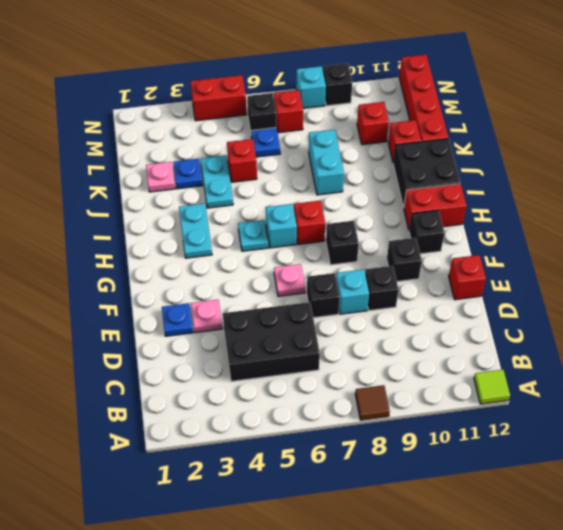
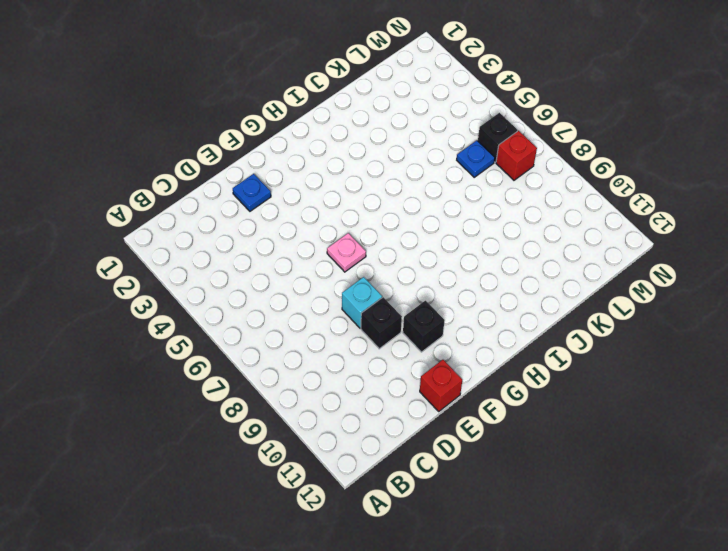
none -> brown 1x1 tile [355,385,390,420]
none -> lime 1x1 tile [474,370,510,404]
none -> black 2x3 brick [223,302,320,381]
none -> pink 1x1 plate [191,300,222,333]

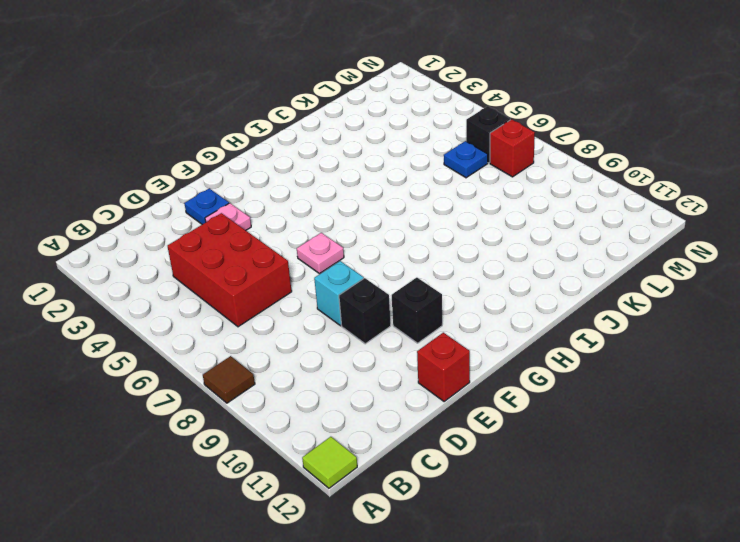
red 2x3 brick [168,213,292,327] -> black 2x3 brick [223,302,320,381]
none -> black 1x1 brick [307,273,340,318]
none -> black 1x1 brick [326,221,359,265]
none -> black 1x1 brick [409,210,444,254]
none -> cyan 1x2 plate [179,204,212,258]

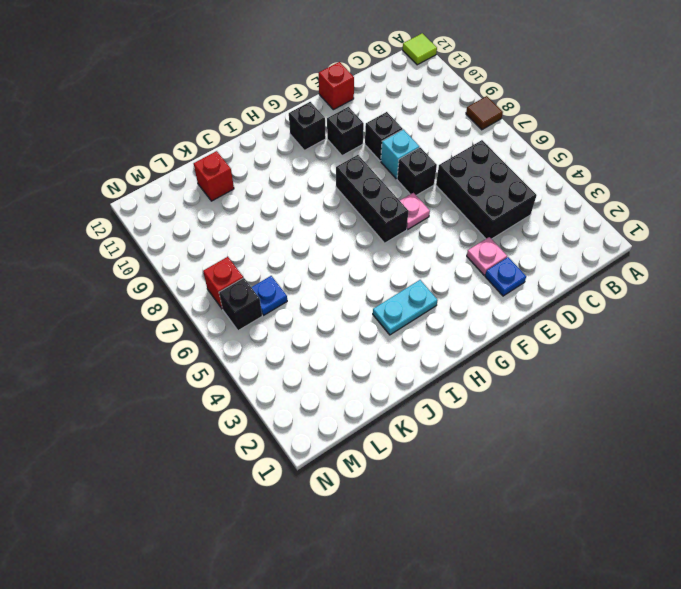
black 1x3 brick [336,155,408,243] -> black 1x1 brick [326,221,359,265]
none -> cyan 1x1 plate [238,220,268,251]
none -> cyan 1x1 brick [266,204,297,248]
none -> red 1x1 brick [294,200,325,244]
none -> red 1x2 brick [404,184,467,230]

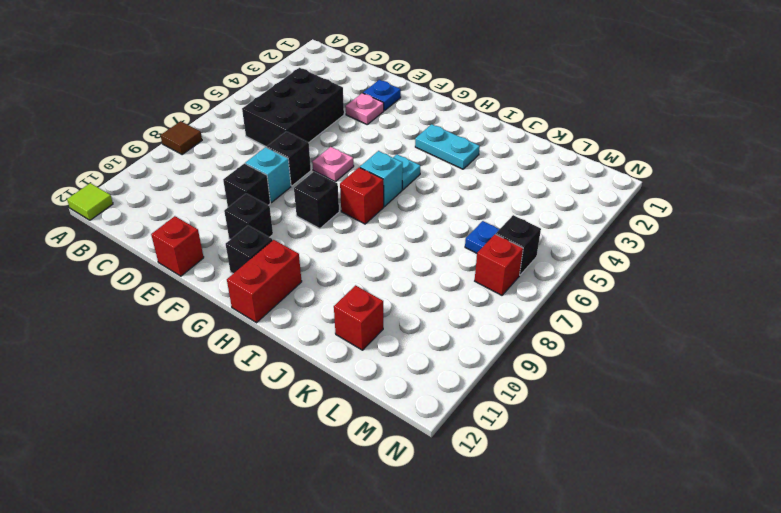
none -> black 2x2 brick [393,139,460,208]
none -> cyan 1x2 plate [201,155,233,208]
none -> cyan 1x2 brick [309,130,344,195]
none -> pink 1x1 plate [146,162,175,192]

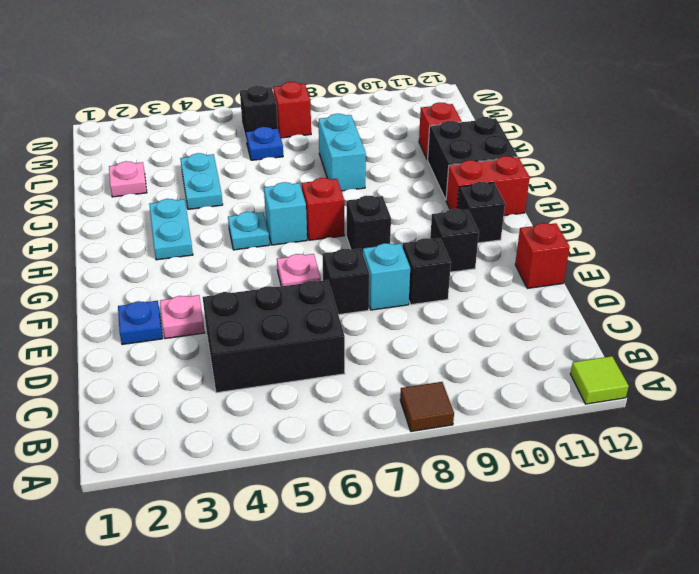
none -> blue 1x1 plate [173,159,203,189]
none -> red 1x1 brick [227,139,257,182]
none -> red 1x4 brick [399,55,448,142]
none -> red 1x1 brick [357,102,389,145]

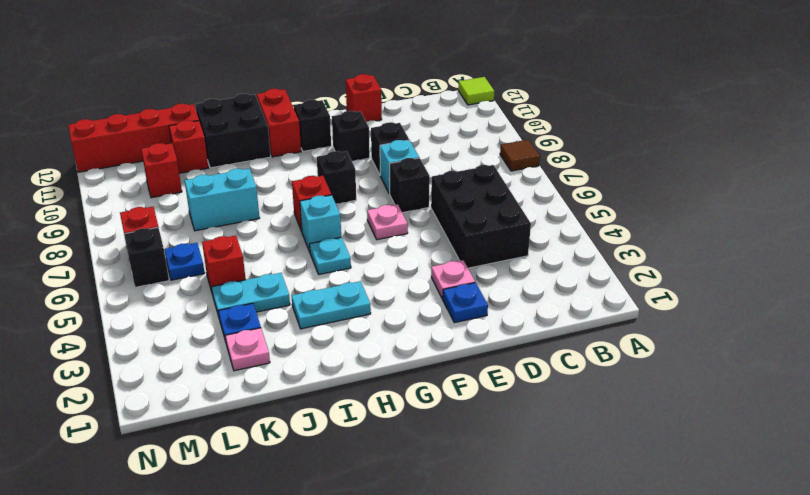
none -> red 1x2 brick [190,75,246,121]
none -> cyan 1x1 brick [296,66,326,108]
none -> black 1x1 brick [323,63,352,106]

